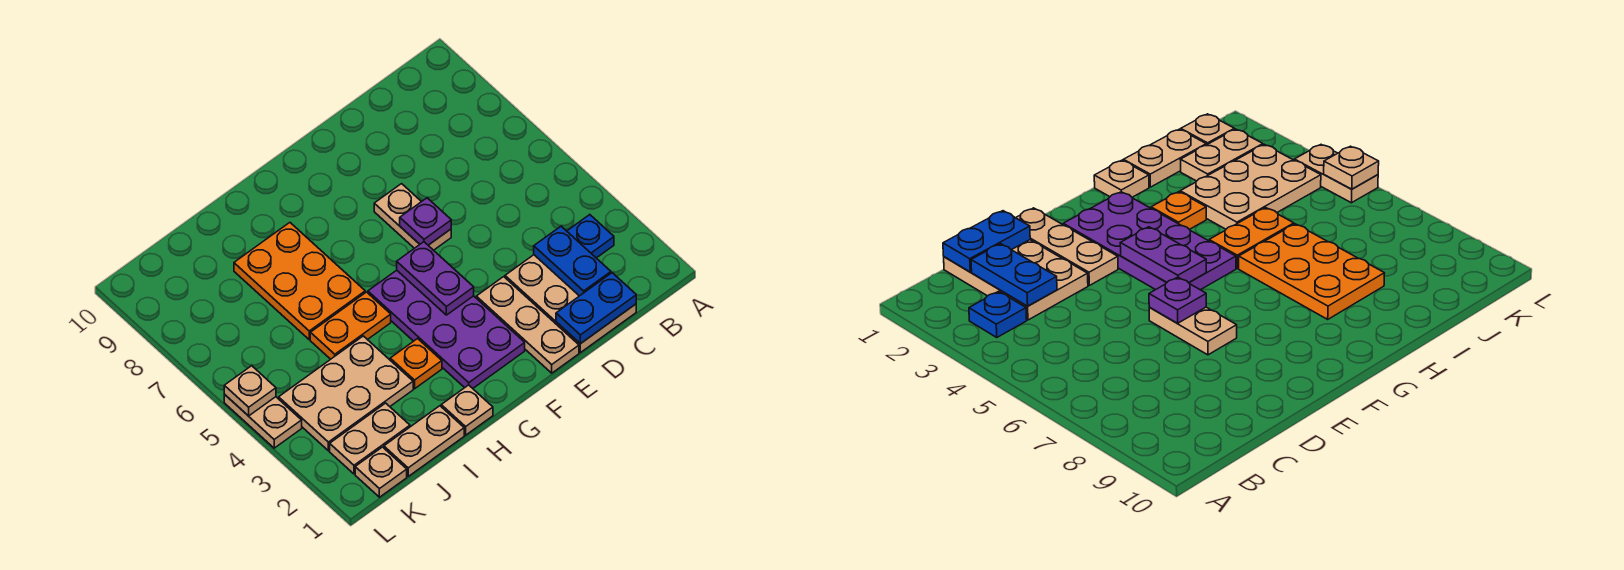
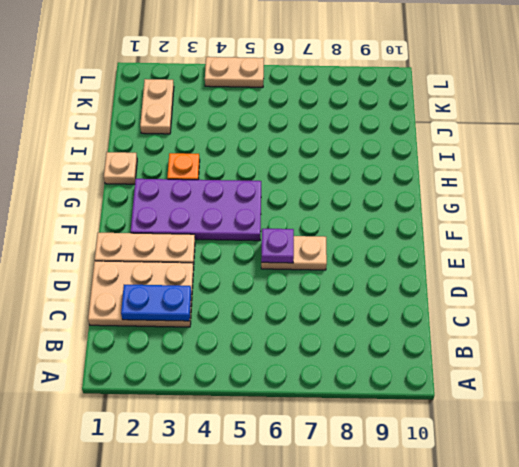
none -> blue 1x1 plate [567,215,614,258]
none -> orange 1x2 plate [310,292,391,359]
none -> orange 2x3 plate [234,223,365,340]

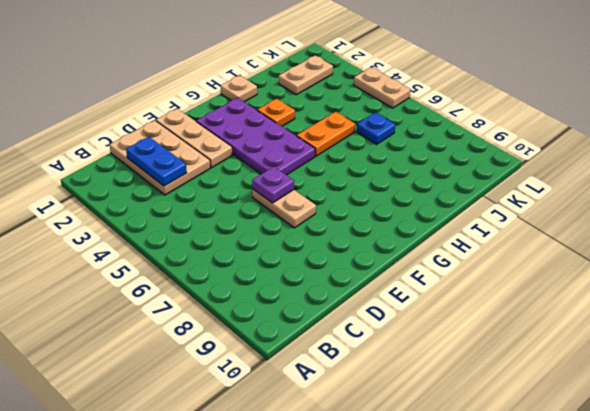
blue 1x1 plate [357,112,395,144] -> blue 1x1 plate moved to [567,215,614,258]
none -> orange 2x3 plate [234,223,365,340]
none -> tan 1x2 plate [384,406,464,476]
none -> tan 2x3 plate [279,336,413,451]

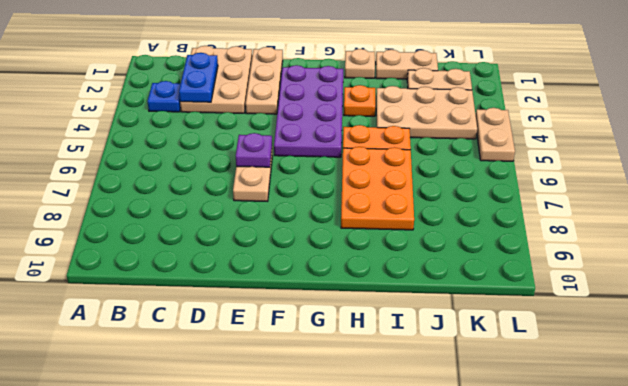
none -> tan 1x1 plate [355,447,407,497]
none -> blue 1x2 plate [556,273,636,344]
none -> purple 1x2 plate [397,242,474,315]

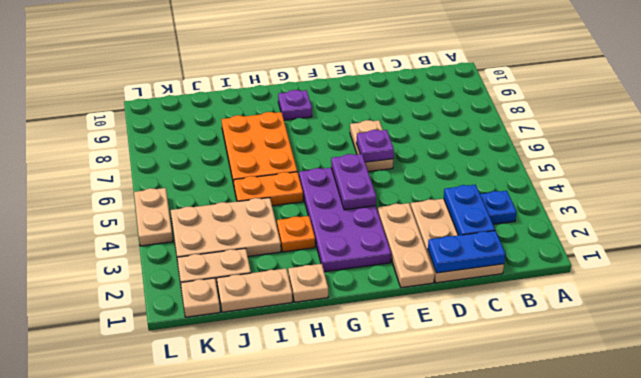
purple 1x1 plate [278,90,312,120] -> none
none -> tan 1x1 plate [224,366,276,416]

